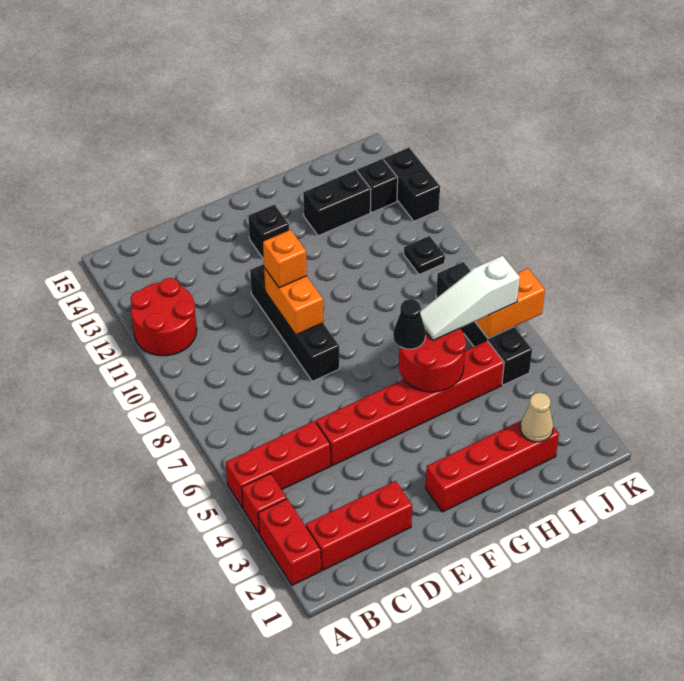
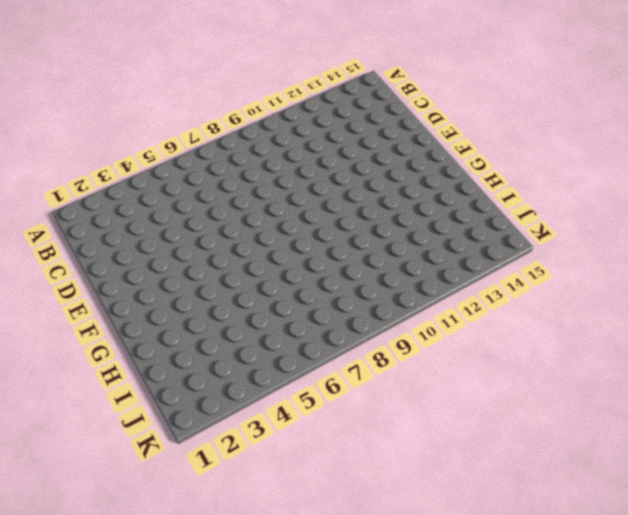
none -> red 1x2 brick [258,499,321,585]
none -> red 1x1 brick [242,474,287,533]
none -> red 1x3 brick [226,421,331,508]

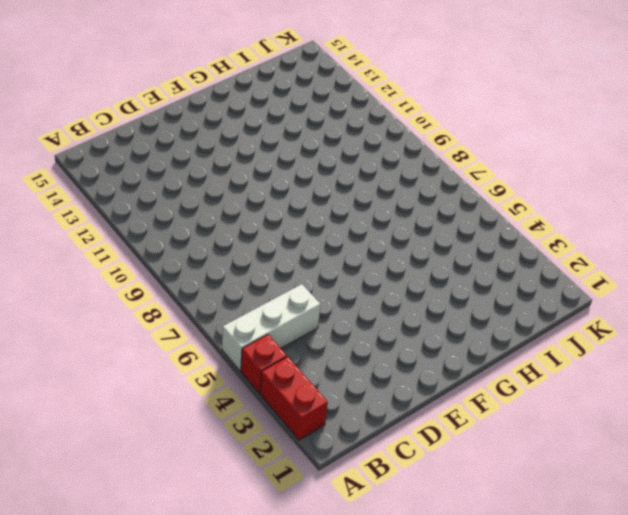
white 1x3 brick [222,284,321,371] -> red 1x3 brick [226,421,331,508]
none -> red 2x2 round brick [131,278,197,356]
none -> red 1x3 brick [306,481,412,570]
none -> red 1x6 brick [316,341,504,466]

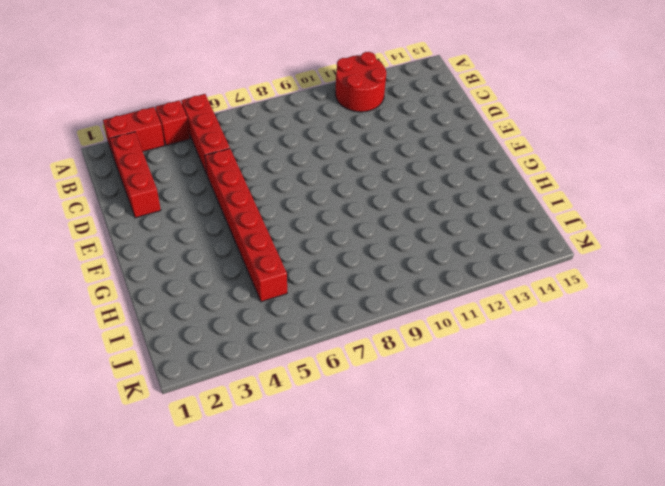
none -> black 1x4 brick [250,264,339,381]
none -> red 1x4 brick [425,420,559,512]
none -> black 1x1 brick [248,204,289,259]

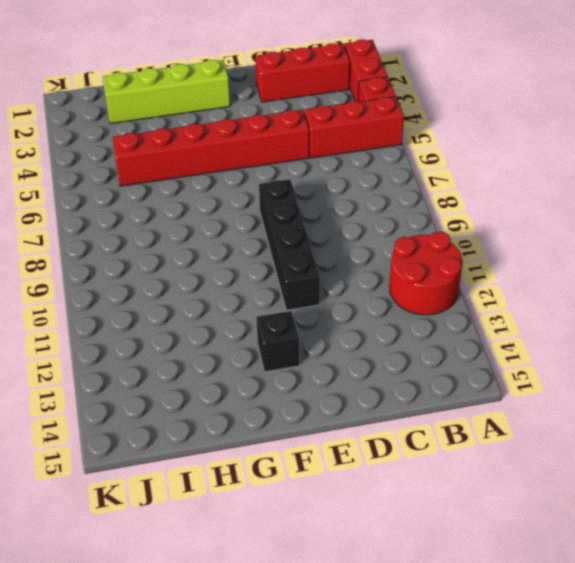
lime 1x4 brick [103,60,230,124] -> red 1x4 brick [425,420,559,512]
none -> black 1x2 brick [303,170,371,236]
none -> black 1x4 brick [436,262,532,385]
none -> black 1x1 plate [404,236,445,275]

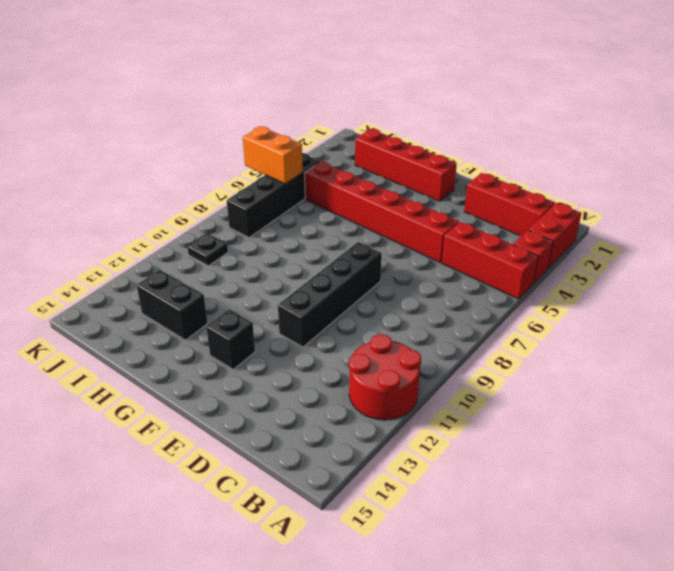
none -> black 1x1 brick [357,159,398,212]
none -> black 1x2 brick [384,148,440,221]
none -> orange 1x2 brick [264,267,323,335]

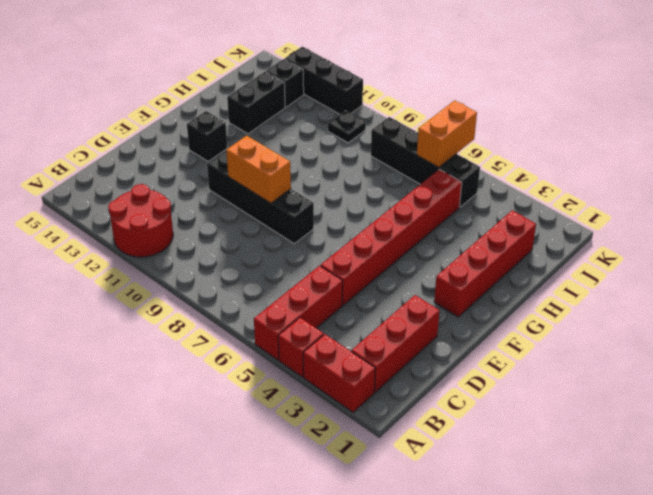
black 1x3 brick [285,47,363,114] -> black 1x2 brick [384,148,440,221]
none -> red 2x2 round brick [399,328,466,392]
none -> tan 1x1 cone [520,392,553,442]
none -> orange 1x1 brick [263,230,307,288]

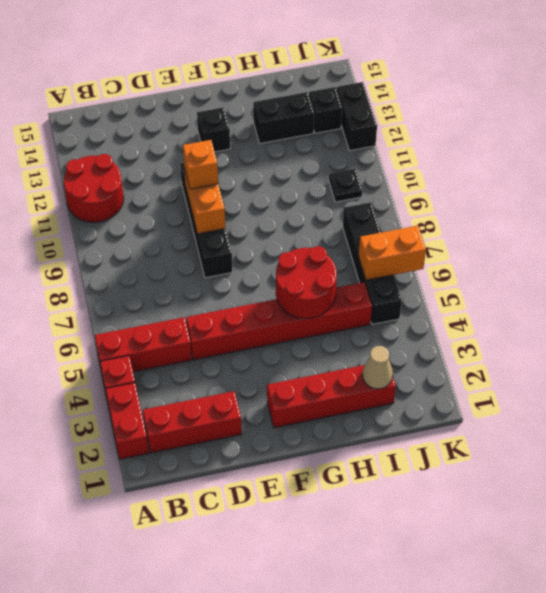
none -> black 1x1 cone [393,299,426,349]
none -> white 1x3 slope [420,256,520,340]

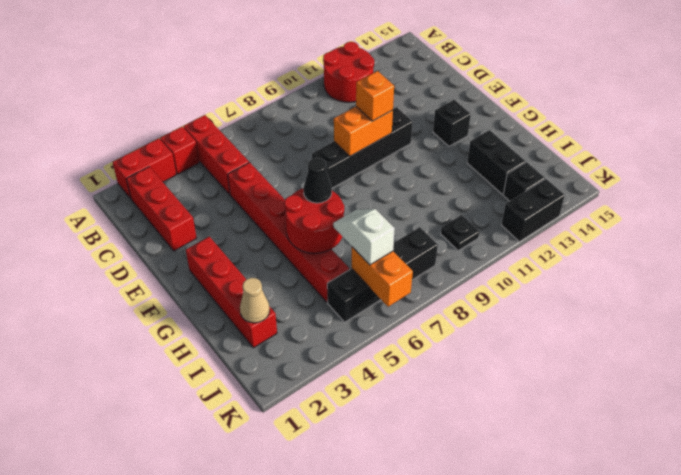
white 1x2 slope [333,209,395,265] -> white 1x3 slope [420,256,520,340]

